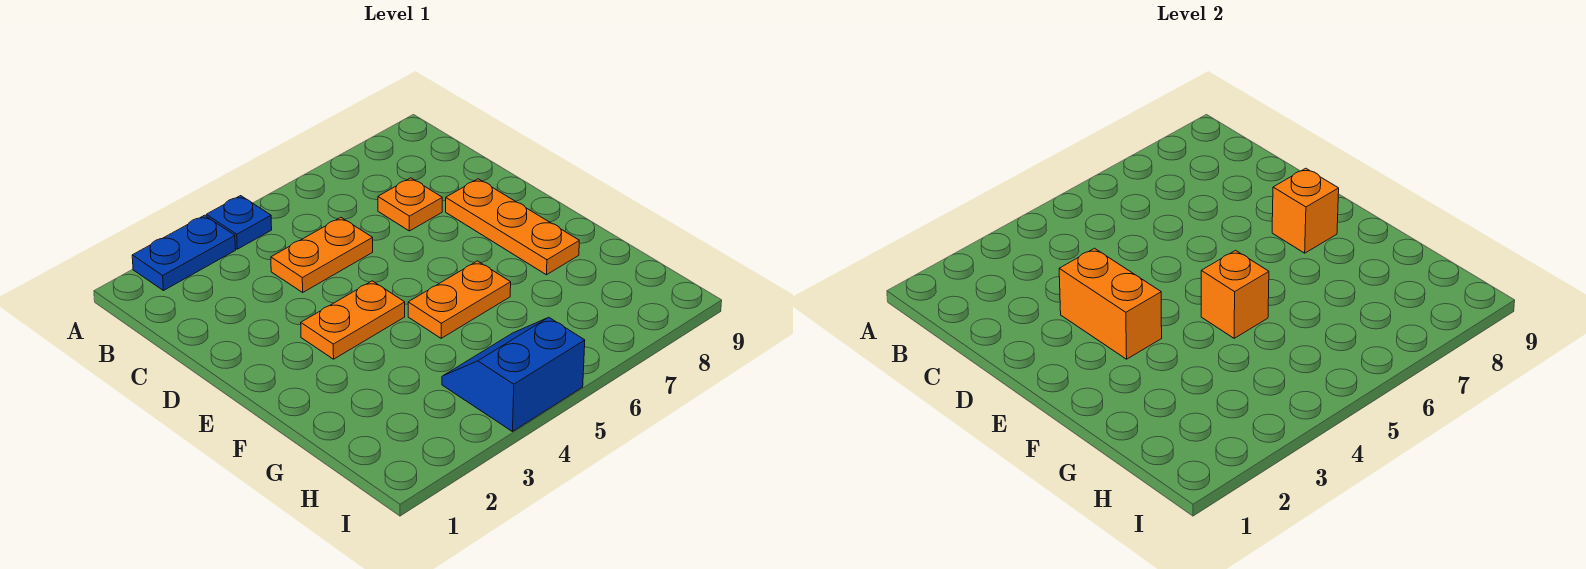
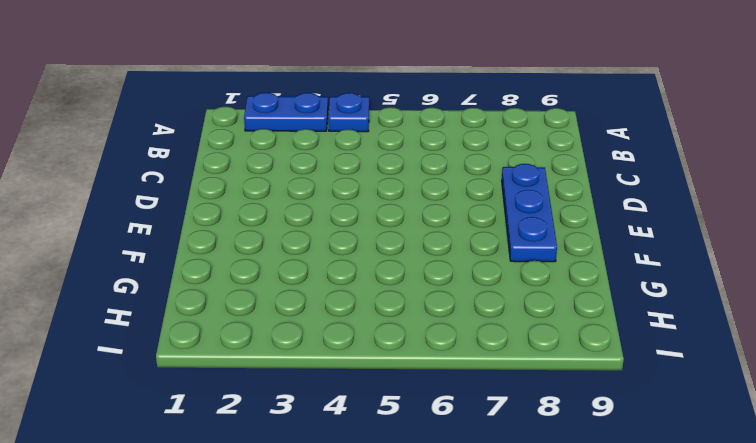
blue 1x3 plate [502,164,557,262] -> orange 1x3 plate [446,179,579,275]
none -> orange 1x2 plate [271,218,373,292]
none -> orange 1x1 plate [378,178,442,231]

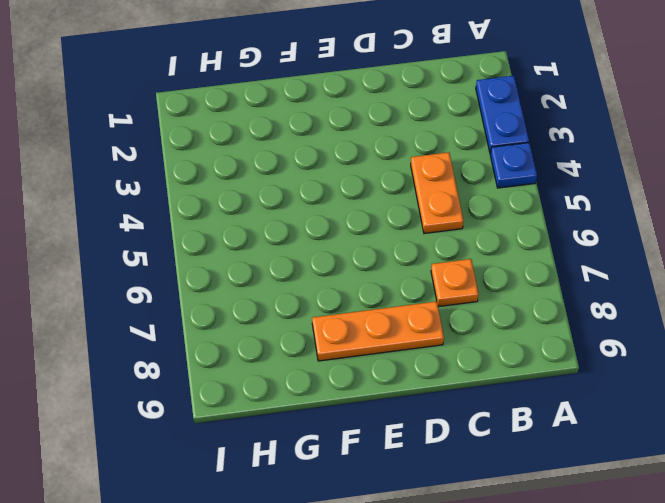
none -> orange 1x2 plate [301,281,405,359]
none -> orange 1x2 plate [408,261,511,338]

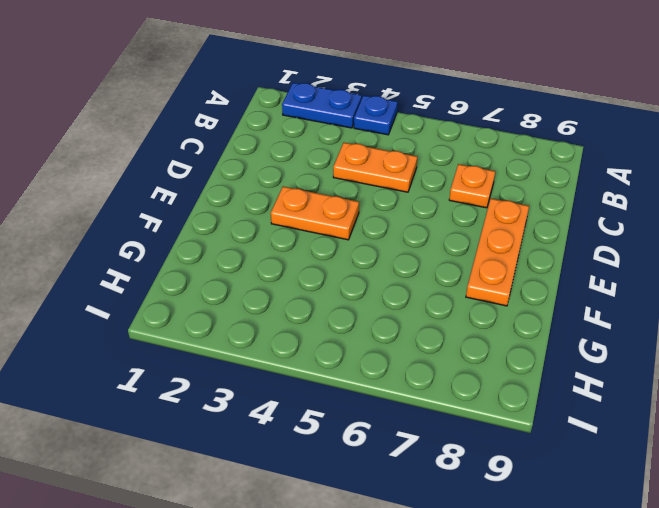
none -> orange 1x2 plate [408,261,511,338]
none -> blue 2x2 slope [442,317,585,432]

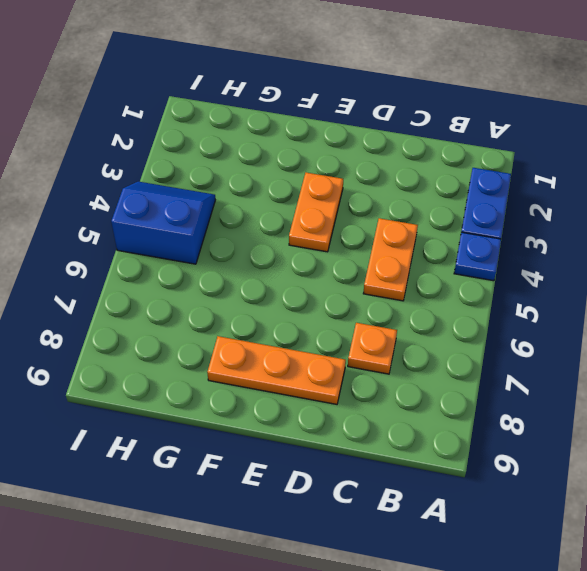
blue 2x2 slope [111,182,215,264] -> blue 2x2 slope turned to [442,317,585,432]
none -> orange 1x2 plate [408,261,511,338]
none -> orange 1x2 brick [1059,248,1162,359]

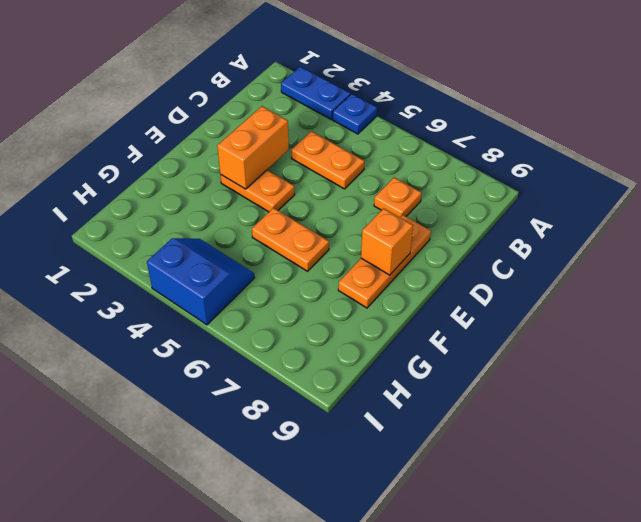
none -> orange 1x1 brick [1201,250,1269,338]

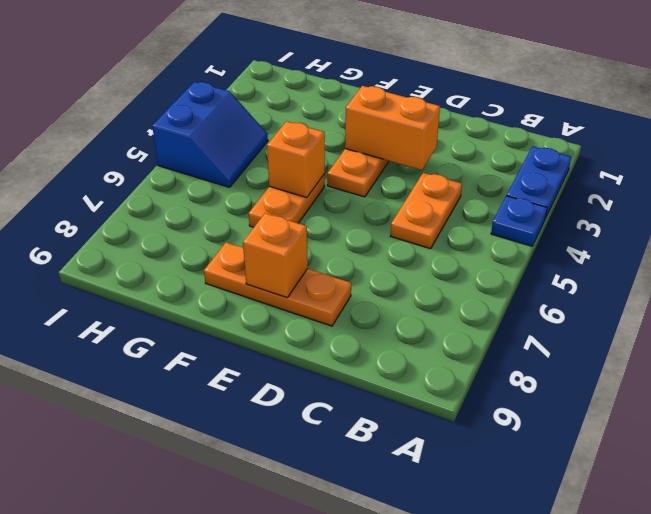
none -> orange 1x1 plate [378,178,442,231]

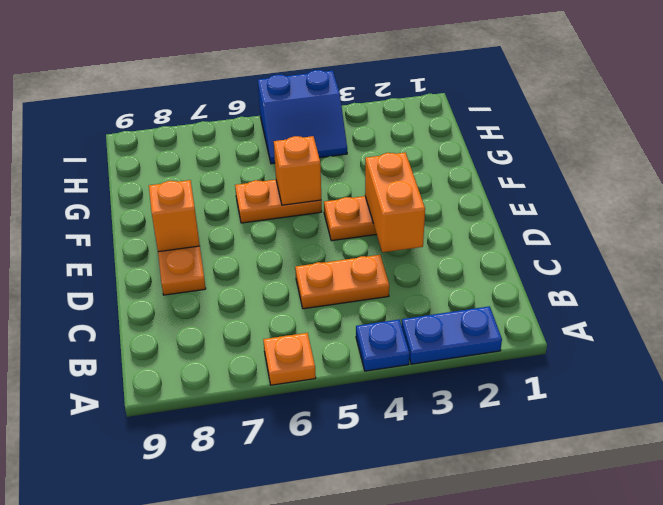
orange 1x1 plate [263,333,316,385] -> orange 1x1 plate moved to [378,178,442,231]

